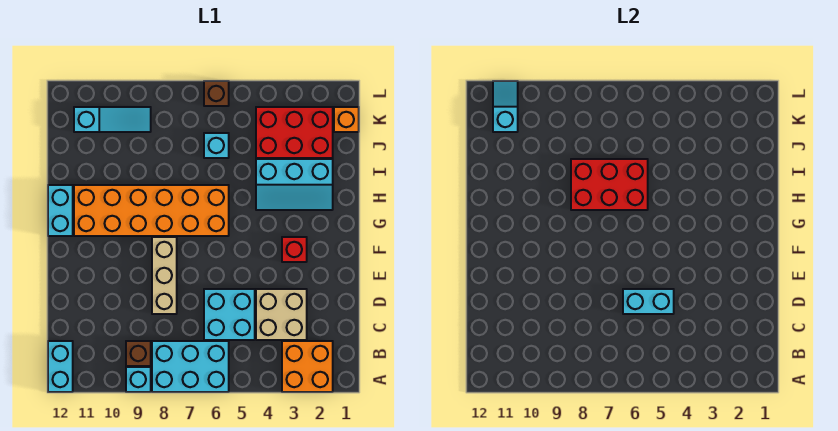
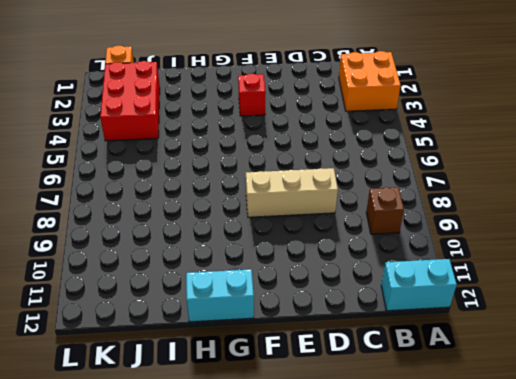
none -> cyan 2x3 brick [152,341,229,392]
none -> cyan 1x1 brick [126,367,151,392]
none -> tan 2x2 brick [256,289,307,340]

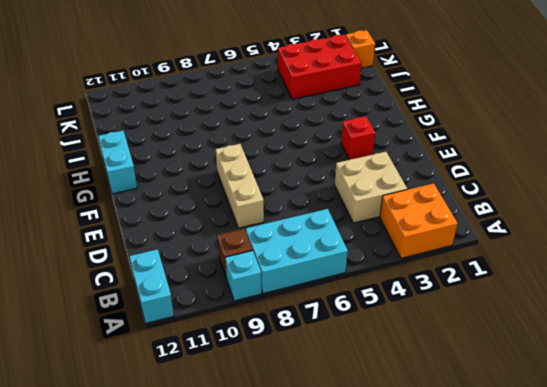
none -> cyan 2x2 brick [204,289,255,340]
none -> orange 2x6 brick [74,185,229,236]
none -> cyan 2x3 slope [256,159,333,210]

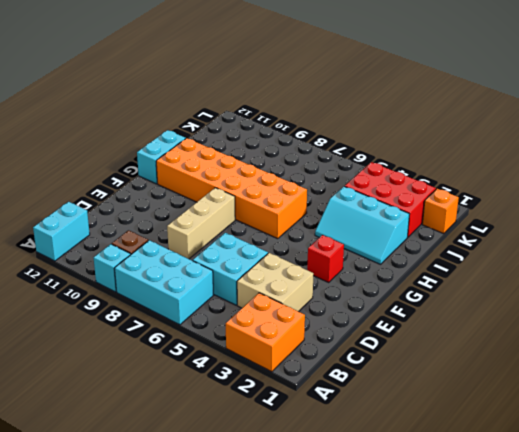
none -> cyan 1x1 brick [204,133,229,158]
none -> cyan 1x3 slope [74,107,151,132]
none -> brown 1x1 brick [204,81,229,106]

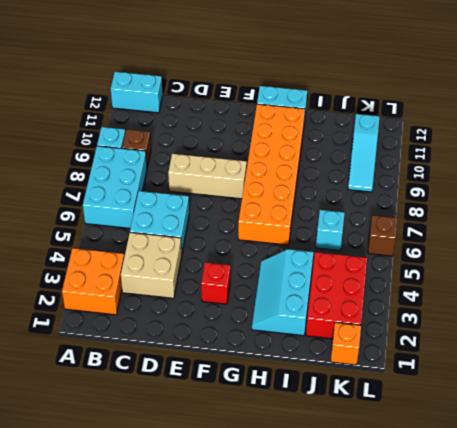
none -> cyan 1x2 brick [623,289,674,314]
none -> red 2x3 brick [571,159,648,210]
none -> cyan 1x2 slope [493,81,518,132]

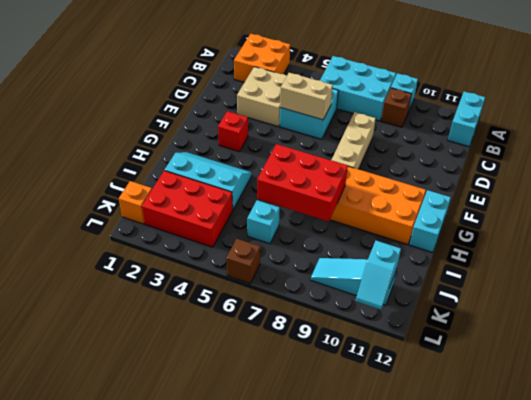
tan 1x2 brick [280,73,333,120] -> cyan 1x2 brick [623,289,674,314]

